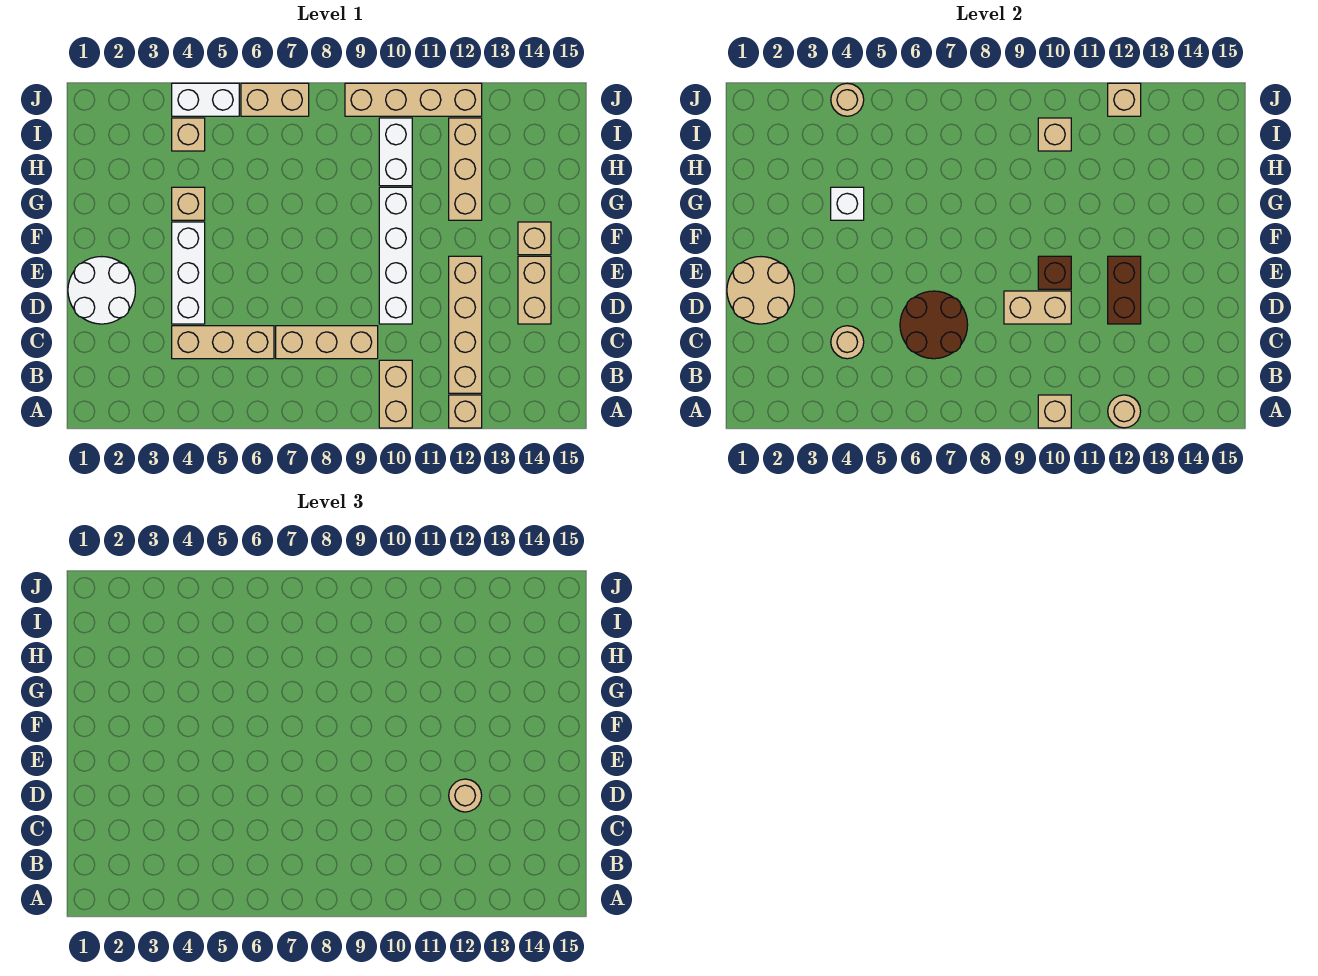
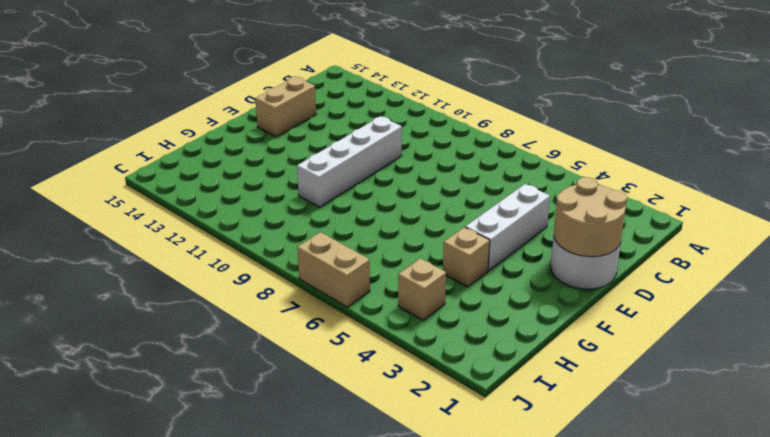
none -> tan 1x2 brick [379,360,412,428]
none -> tan 1x1 brick [449,395,482,428]
none -> tan 1x4 brick [449,256,482,393]
none -> tan 1x3 brick [172,326,274,359]

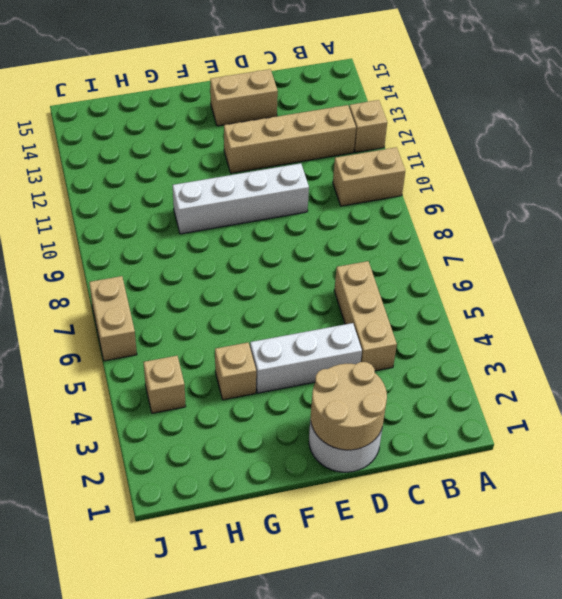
none -> tan 1x3 brick [276,326,378,359]
none -> tan 1x1 brick [518,222,551,255]
none -> tan 1x3 brick [449,118,482,220]
none -> white 1x2 brick [379,118,412,186]

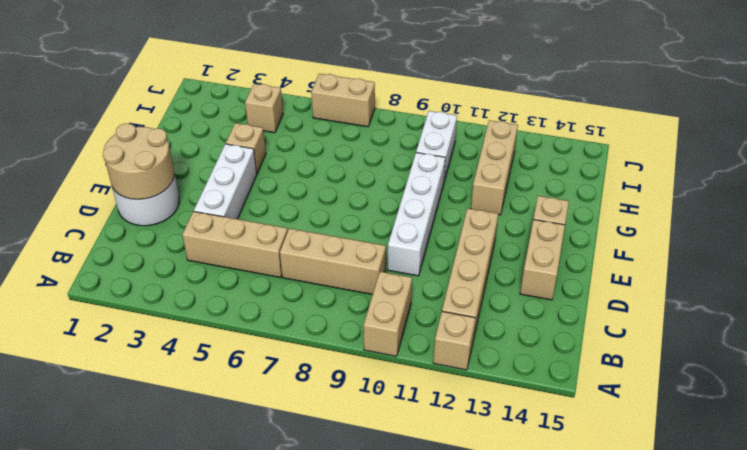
none -> white 1x2 brick [172,83,239,116]
none -> tan 1x4 brick [345,83,482,116]
none -> tan 1x1 brick [1038,395,1071,428]
none -> tan 1x1 round brick [1108,395,1141,428]

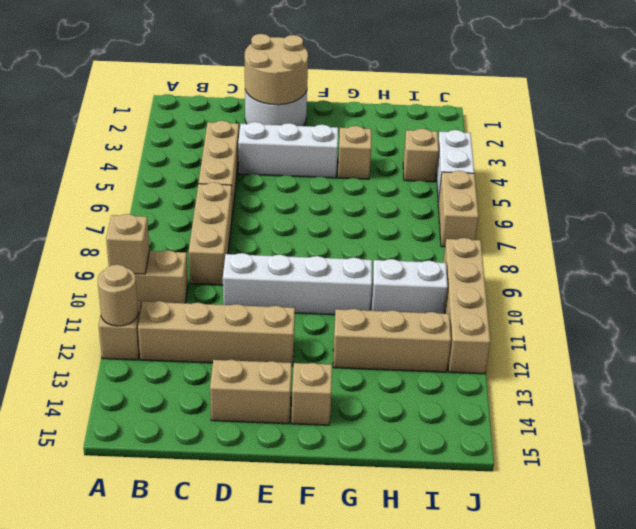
none -> tan 1x1 round brick [831,326,864,359]
none -> brown 2x2 round brick [900,291,968,359]
none -> tan 1x2 brick [1004,291,1071,324]
none -> brown 1x2 brick [1108,256,1141,324]

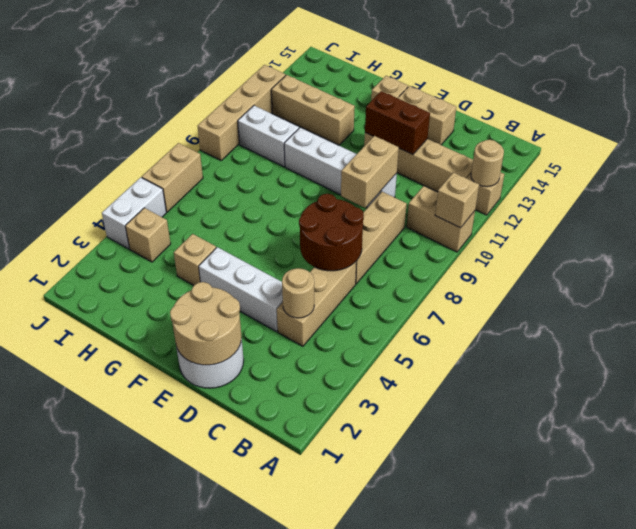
none -> brown 1x1 brick [1038,256,1071,289]
none -> white 1x1 brick [831,187,864,220]
none -> tan 1x1 brick [1038,118,1071,151]
none -> tan 1x1 round brick [831,83,864,116]

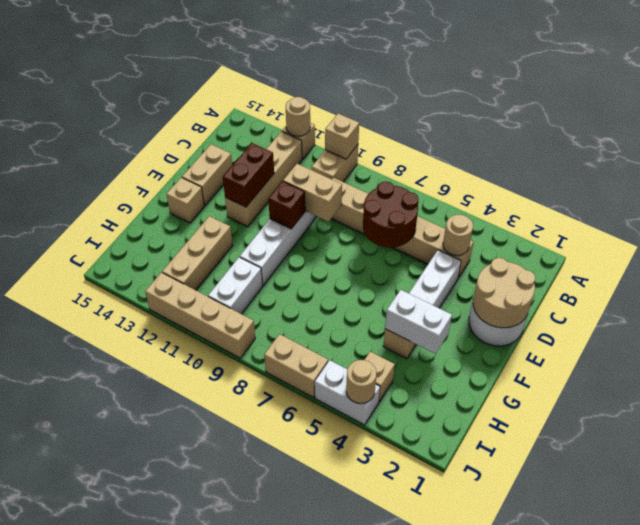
white 1x2 brick [385,290,452,354] -> white 1x1 brick [831,187,864,220]
none -> tan 1x1 brick [1038,118,1071,151]
none -> tan 1x1 brick [1108,83,1141,116]
none -> tan 1x1 round brick [449,779,482,812]

